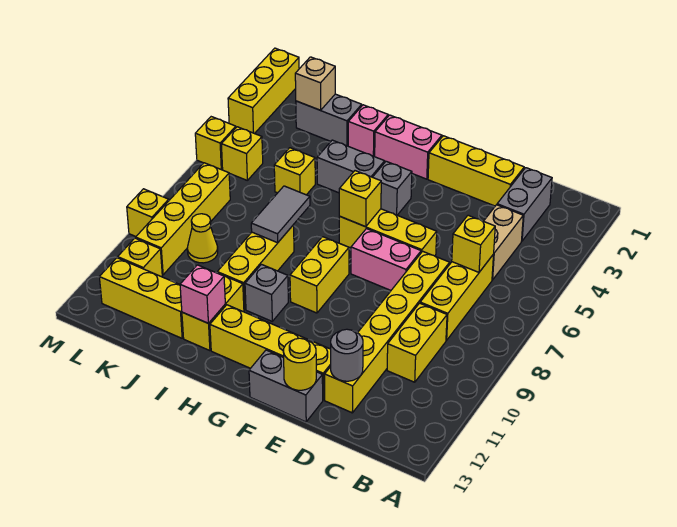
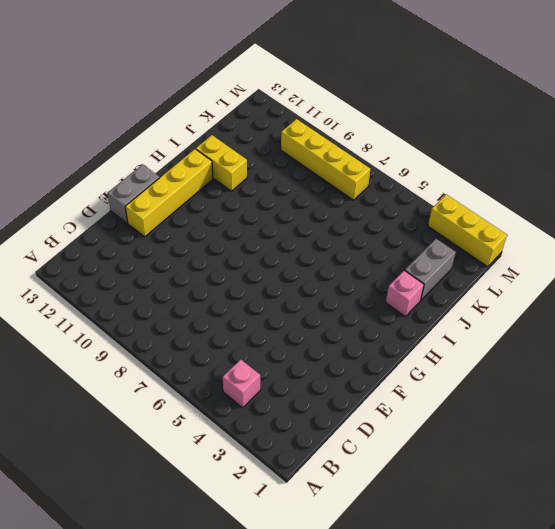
pink 1x1 brick [223,359,260,408] -> pink 1x1 brick moved to [180,265,225,323]
none -> grey 1x2 brick [497,168,552,241]
none -> tan 1x2 brick [484,205,523,280]
none -> yellow 1x3 brick [420,254,494,340]
none -> yellow 1x2 brick [387,303,447,382]

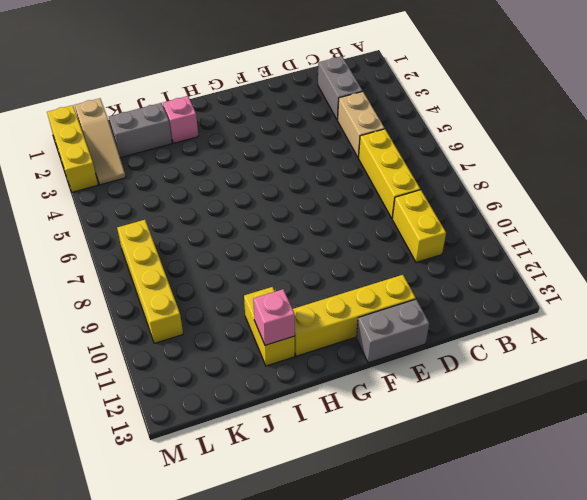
tan 1x3 slope [75,98,126,185] -> none
none -> yellow 1x3 brick [428,136,524,206]
none -> yellow 1x6 brick [325,251,450,413]
none -> yellow 1x3 brick [339,209,437,256]
none -> pink 1x2 brick [351,229,421,290]

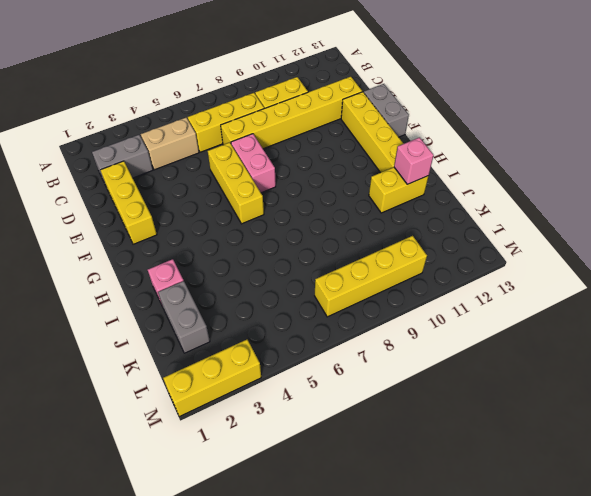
none -> pink 1x2 brick [375,115,442,179]
none -> grey 1x1 brick [373,161,412,215]
none -> yellow 1x2 brick [290,237,349,313]
none -> grey 1x2 brick [317,140,385,193]

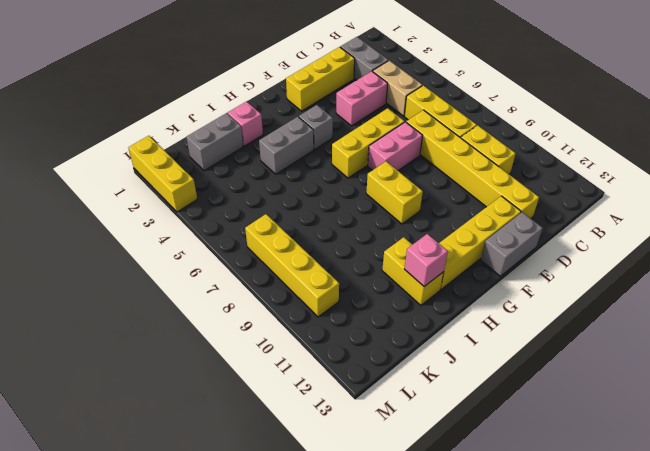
pink 1x2 brick [336,71,388,126] -> pink 1x2 brick moved to [375,115,442,179]
none -> grey 1x1 brick [245,265,288,321]
none -> yellow 1x3 brick [217,225,294,310]
none -> yellow 1x1 brick [274,148,315,195]
none -> yellow 1x3 brick [99,258,183,338]

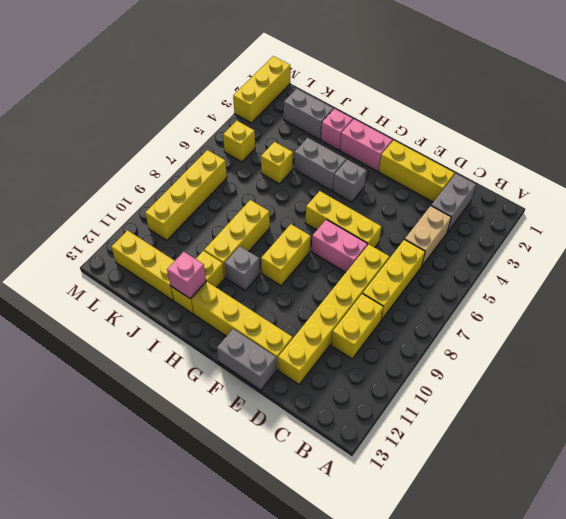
none -> yellow 1x1 cone [187,214,218,263]
none -> yellow 1x1 brick [118,238,162,277]
none -> yellow 1x1 brick [195,117,236,170]
none -> yellow 1x1 brick [127,189,169,236]

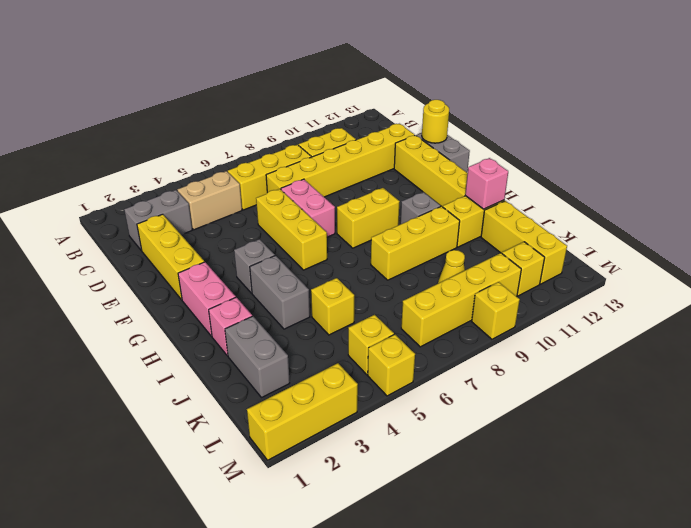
none -> yellow 1x1 brick [452,215,495,272]
none -> grey 1x1 round brick [331,329,363,381]
none -> yellow 1x1 brick [339,171,381,227]
none -> grey 1x2 tile [251,186,310,243]

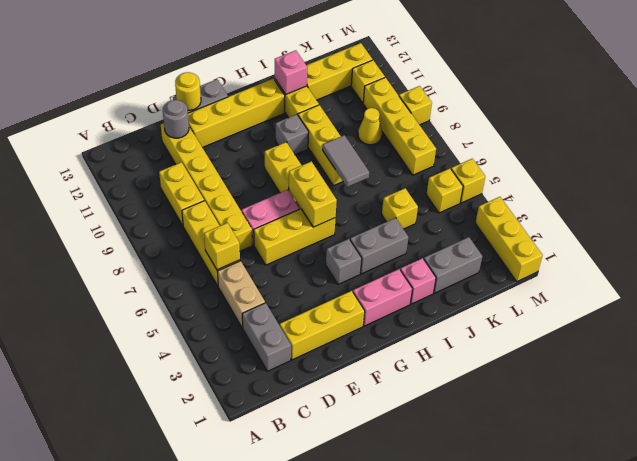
yellow 1x2 brick [289,161,337,227] -> yellow 1x1 brick [339,171,381,227]
none -> tan 1x1 brick [295,57,335,110]

